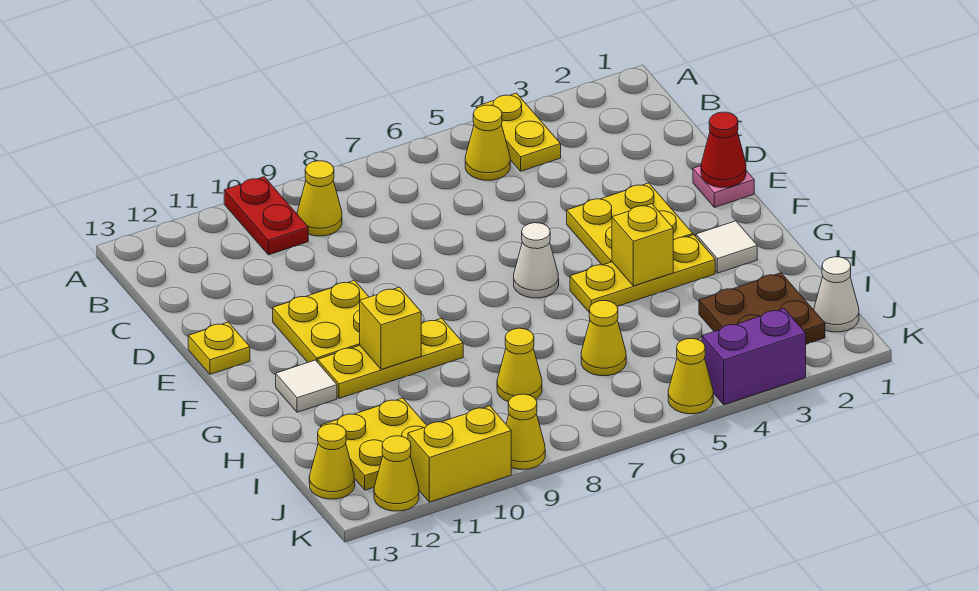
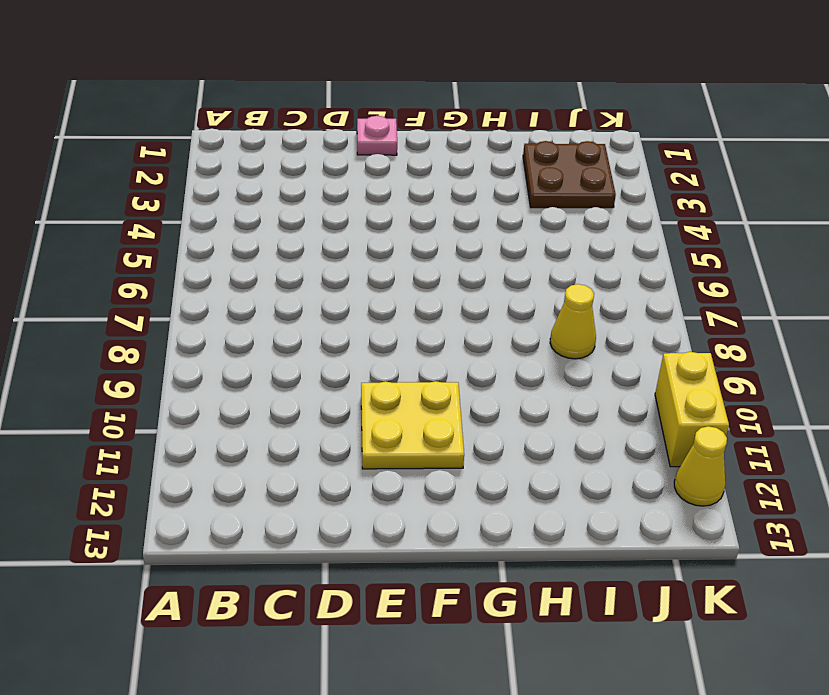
none -> yellow 1x2 plate [477,93,561,171]
none -> red 1x2 plate [224,177,308,255]
none -> yellow 1x1 cone [465,105,510,180]

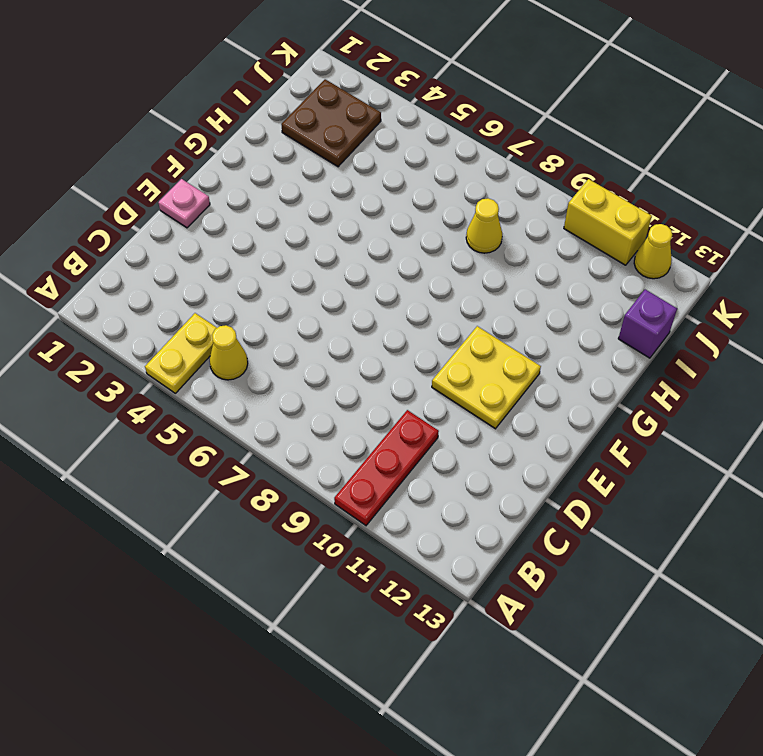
red 1x3 plate [334,410,439,525] -> red 1x2 plate [224,177,308,255]
purple 1x1 brick [618,289,677,358] -> none
none -> yellow 1x1 cone [297,161,342,236]
none -> yellow 2x2 plate [567,183,693,265]
none -> yellow 1x1 plate [188,322,250,374]

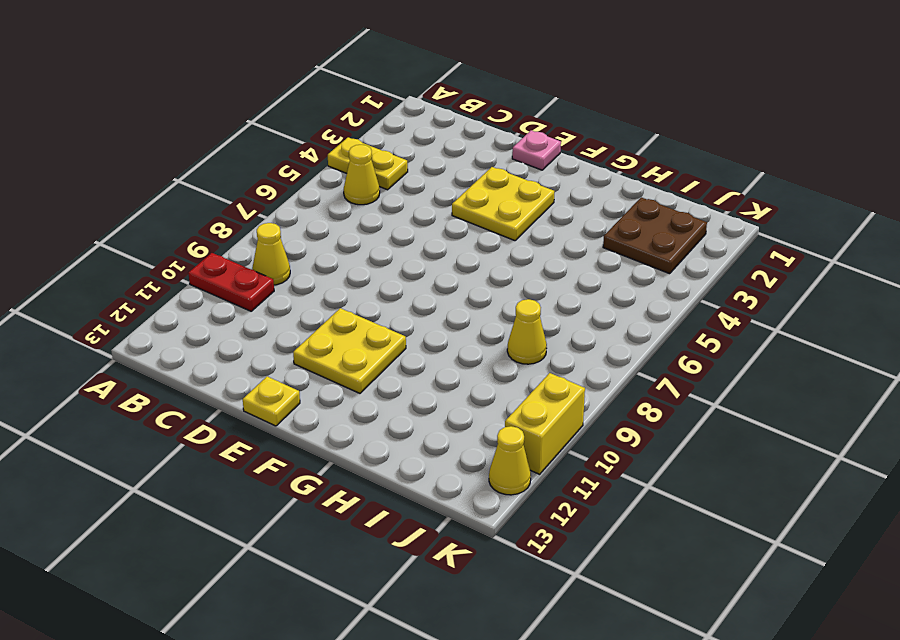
none -> white 1x1 cone [514,223,559,298]
none -> white 1x1 tile [696,221,757,273]
none -> yellow 1x3 plate [570,235,715,312]

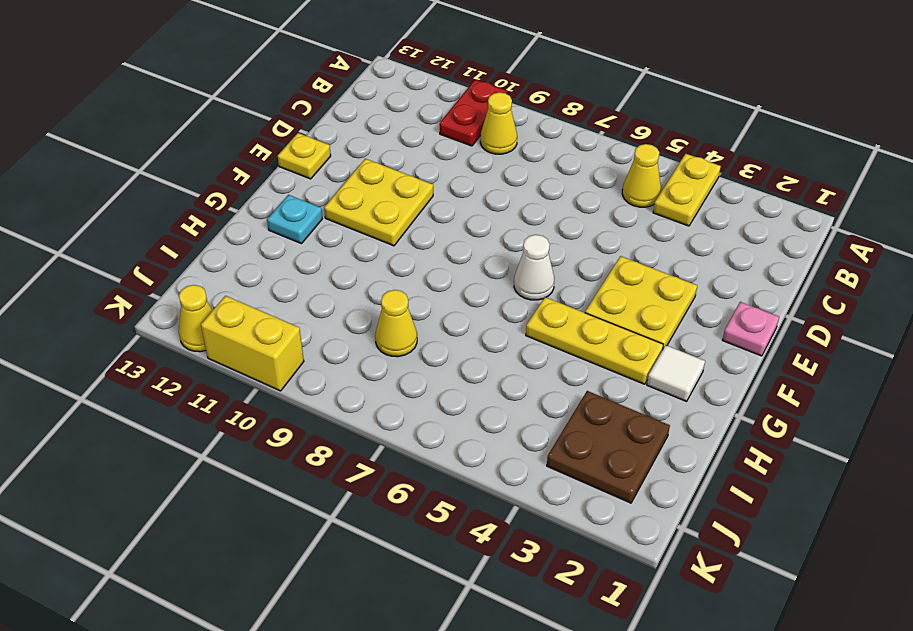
cyan 1x1 plate [267,195,322,244] -> white 1x1 tile [276,360,337,412]
none -> yellow 1x3 plate [318,318,463,398]
none -> yellow 1x1 cone [581,301,626,376]
none -> yellow 2x2 plate [321,398,427,490]

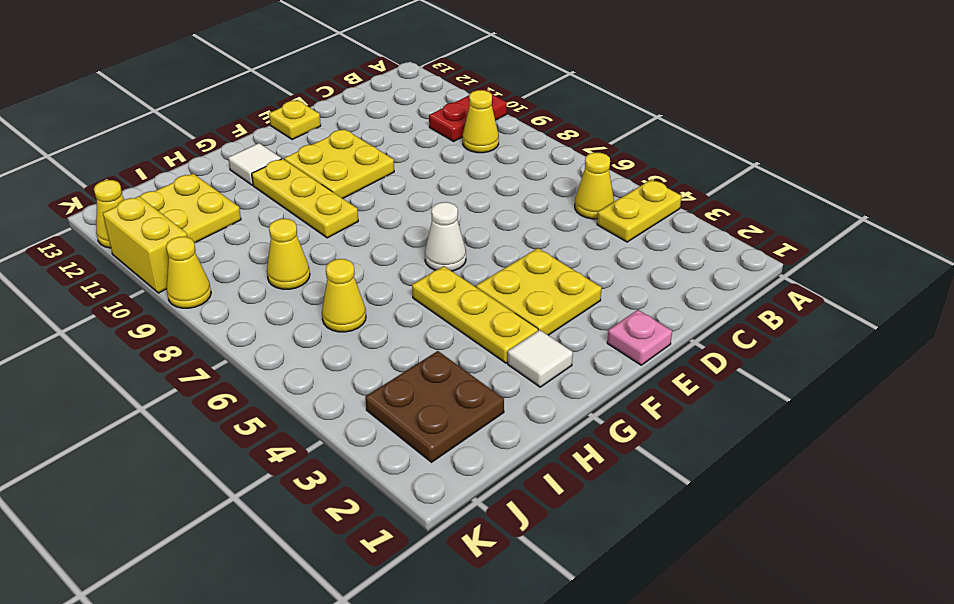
none -> white 1x1 cone [814,257,859,332]
none -> yellow 1x1 cone [309,424,355,499]
none -> purple 1x2 brick [702,309,806,405]

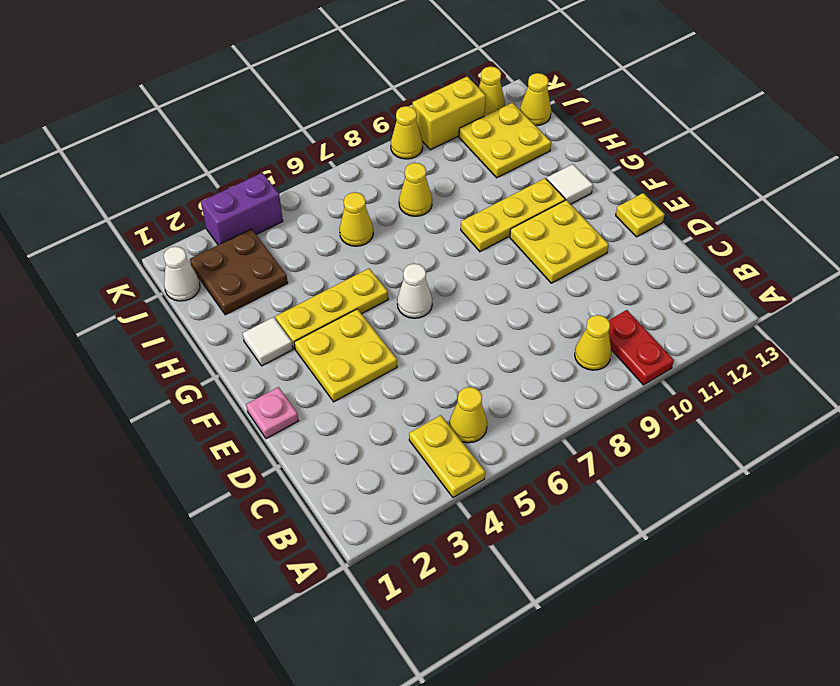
none -> yellow 1x1 cone [668,339,713,414]
none -> red 1x1 cone [701,112,746,187]
none -> yellow 1x1 brick [612,204,673,286]

